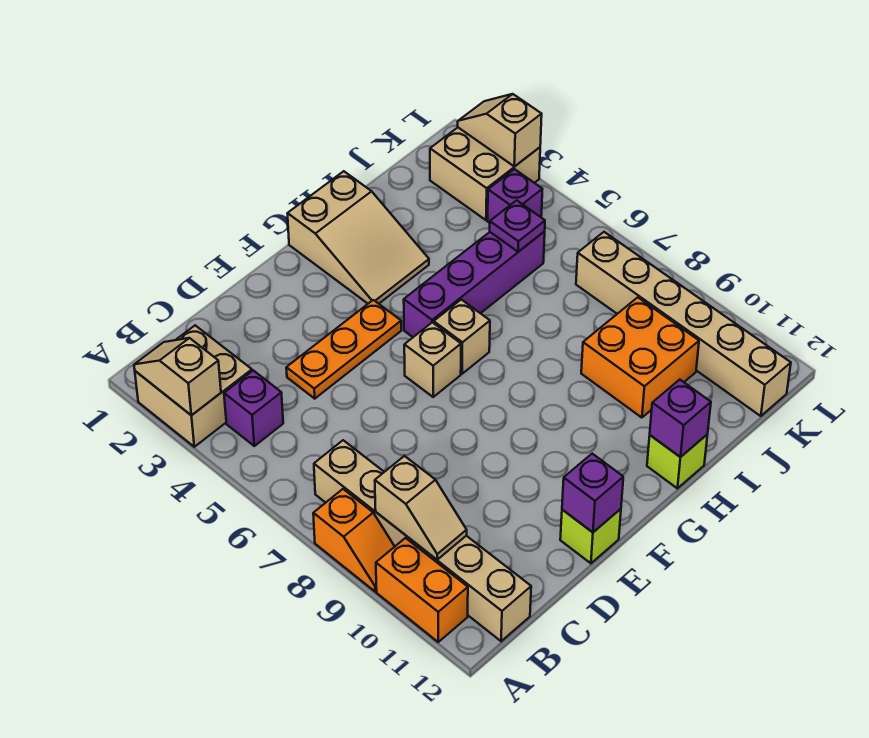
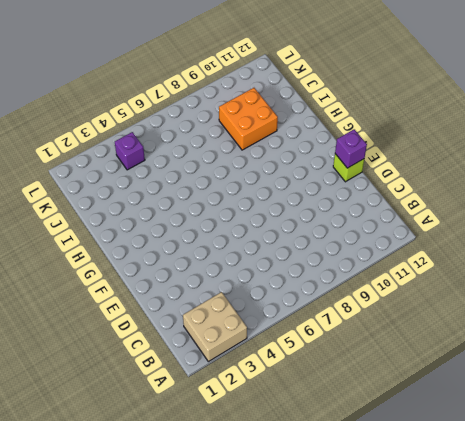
none -> orange 1x2 slope [313,489,395,591]
none -> orange 1x2 brick [376,538,468,642]
none -> purple 1x1 brick [224,370,283,446]

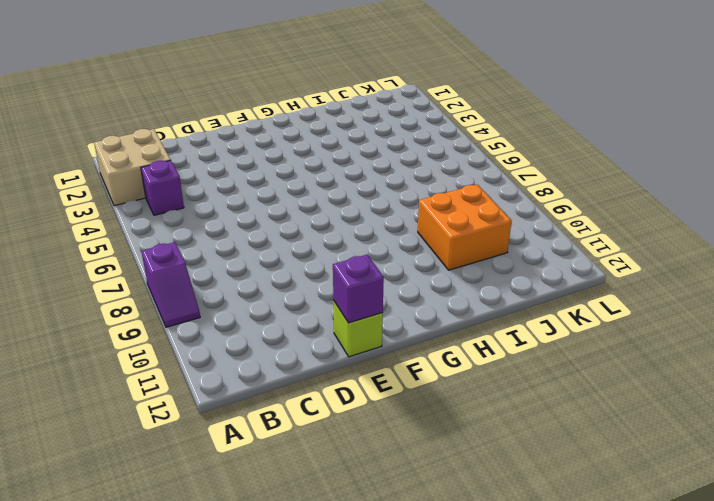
purple 1x2 slope [141,242,200,327] -> orange 1x2 slope [313,489,395,591]
none -> orange 1x2 brick [376,538,468,642]
none -> tan 1x6 brick [314,440,531,641]
none -> orange 1x3 plate [286,300,401,399]

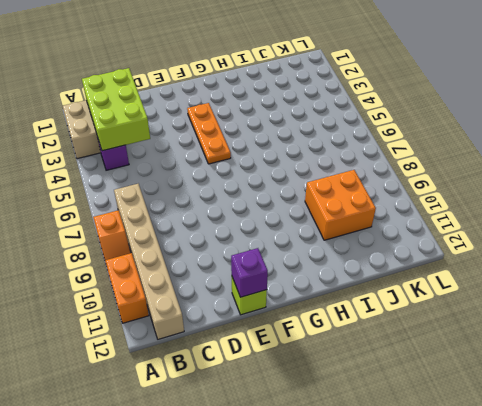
lime 2x3 brick [82,68,150,151] -> none
orange 1x3 plate [187,103,231,164] -> orange 1x3 plate turned to [286,300,401,399]
none -> tan 1x1 brick [404,322,461,397]
none -> tan 2x3 slope [287,171,429,304]
none -> purple 1x4 brick [404,232,545,337]

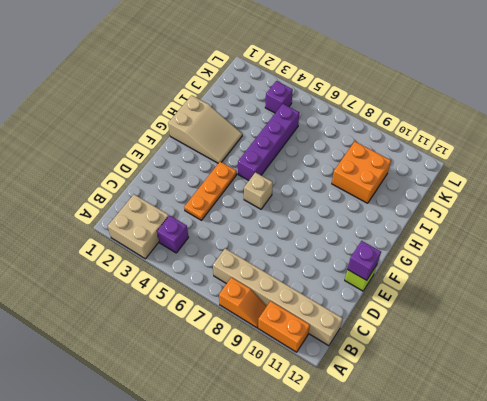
none -> tan 1x1 brick [434,300,490,374]
none -> lime 1x1 brick [647,434,708,488]
none -> tan 2x2 brick [430,128,540,220]

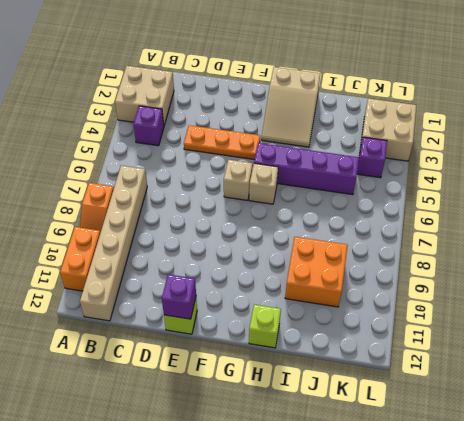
none -> tan 1x6 brick [576,232,791,416]
none -> tan 1x2 slope [134,338,221,415]
none -> tan 1x2 slope [375,456,467,560]

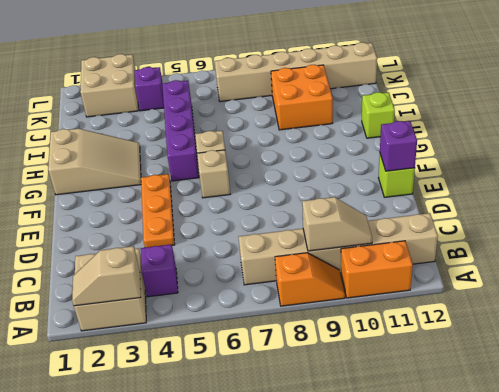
none -> purple 1x1 brick [650,380,711,457]
none -> purple 1x1 plate [490,200,545,252]
none -> tan 1x2 slope [458,94,542,167]

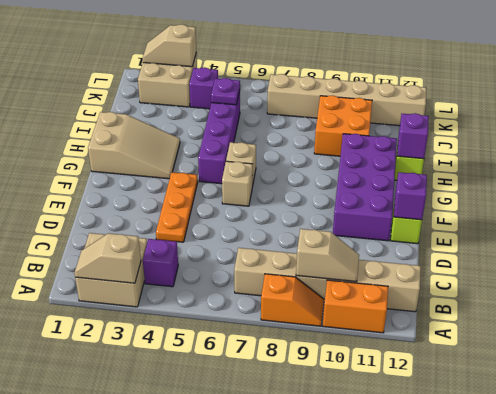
purple 2x4 brick [333,134,397,241] -> none

